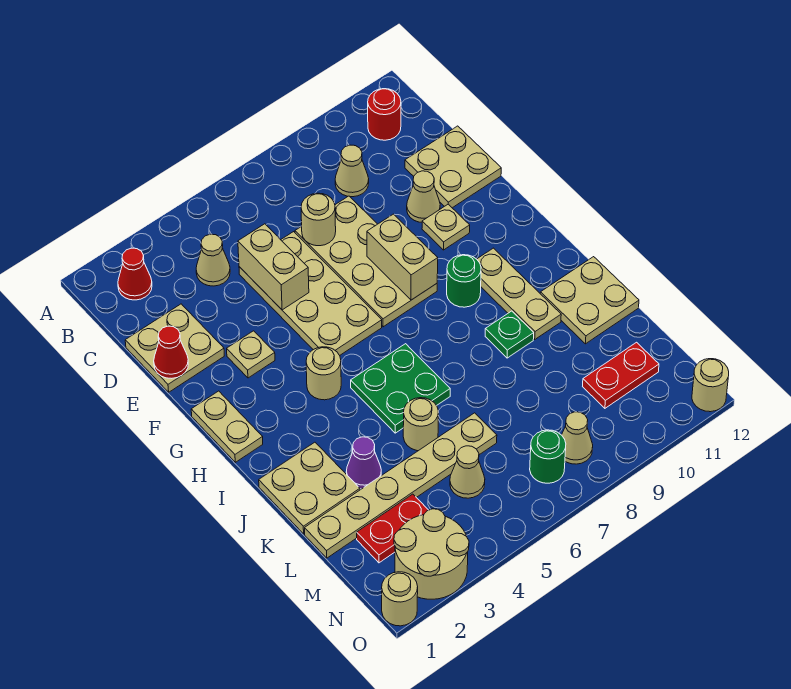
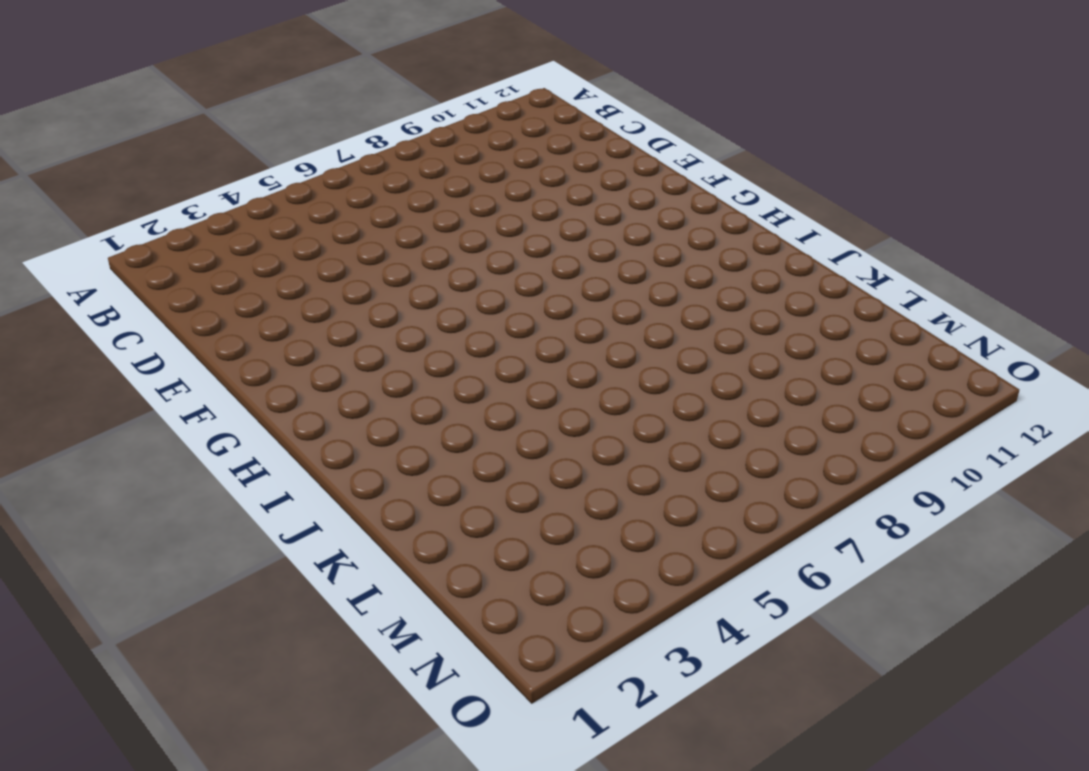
none -> red 1x1 cone [118,248,152,300]
none -> red 1x1 round brick [368,89,401,140]
none -> tan 1x1 cone [196,234,230,286]
none -> tan 1x1 cone [335,145,369,197]

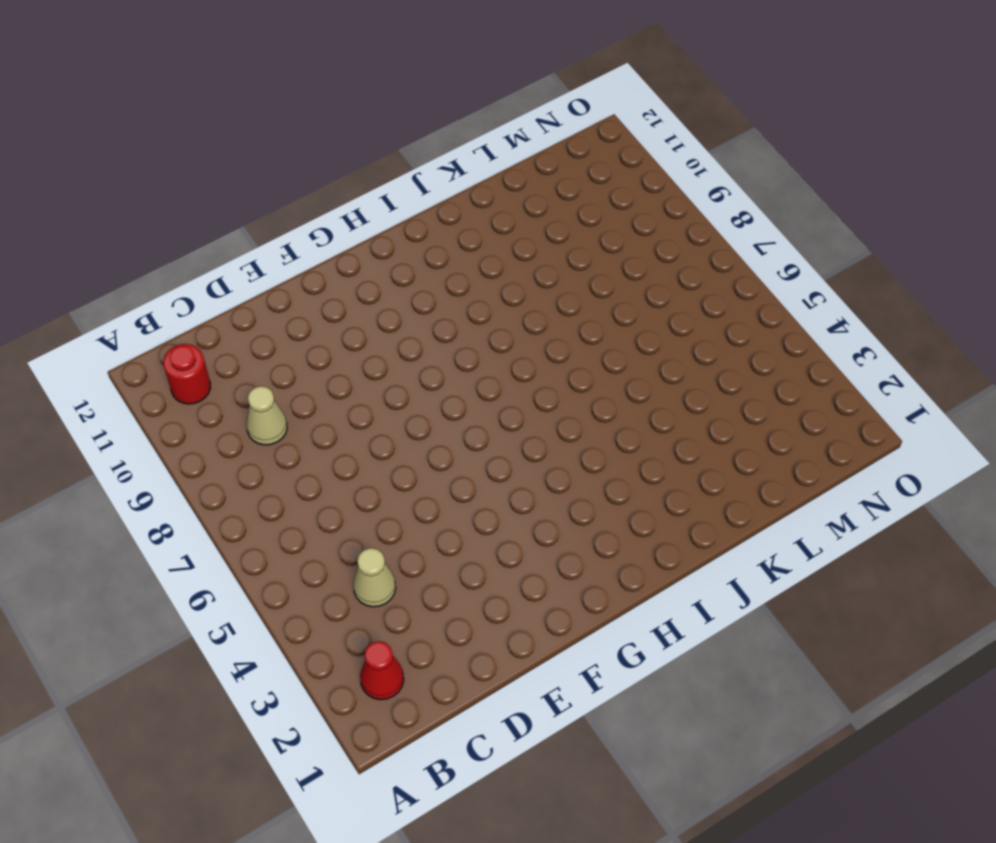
none -> tan 2x2 plate [125,304,224,392]
none -> tan 2x4 plate [239,232,382,355]
none -> tan 2x4 plate [295,196,437,327]
none -> tan 2x2 plate [405,126,501,208]

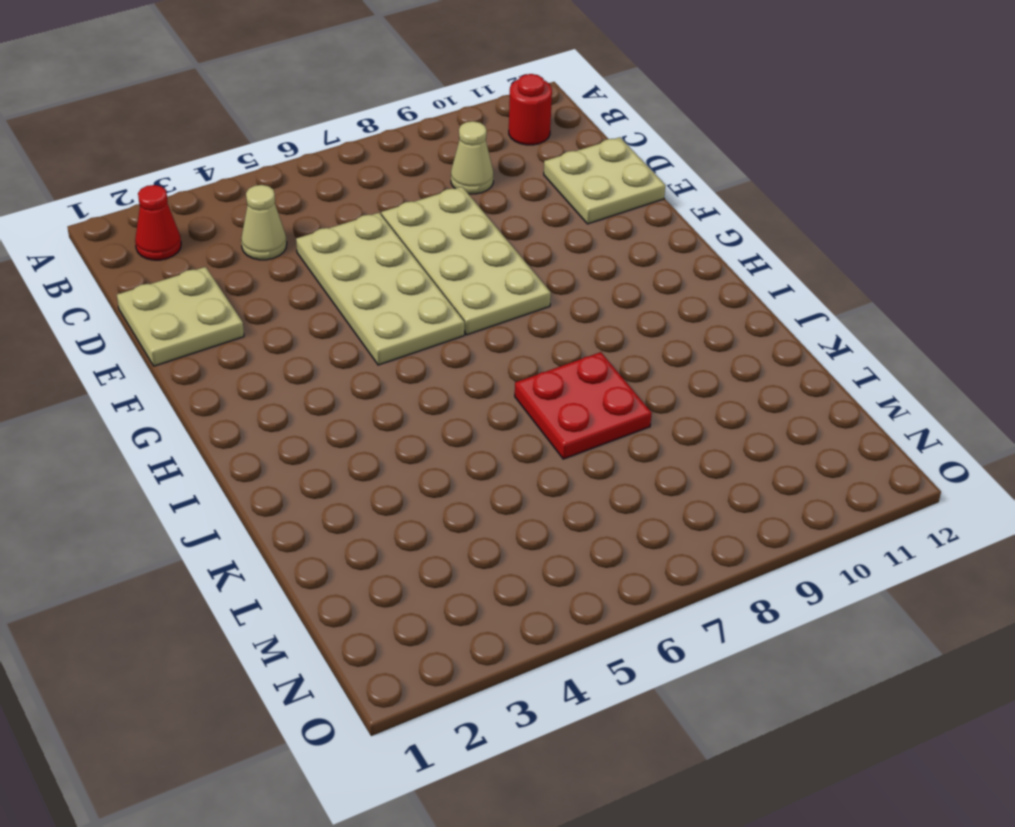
red 2x2 plate [515,352,652,459] -> none
none -> tan 1x1 cone [407,171,440,222]
none -> tan 1x1 plate [227,331,275,378]
none -> tan 1x1 plate [422,204,470,250]
none -> tan 1x2 plate [191,391,263,462]

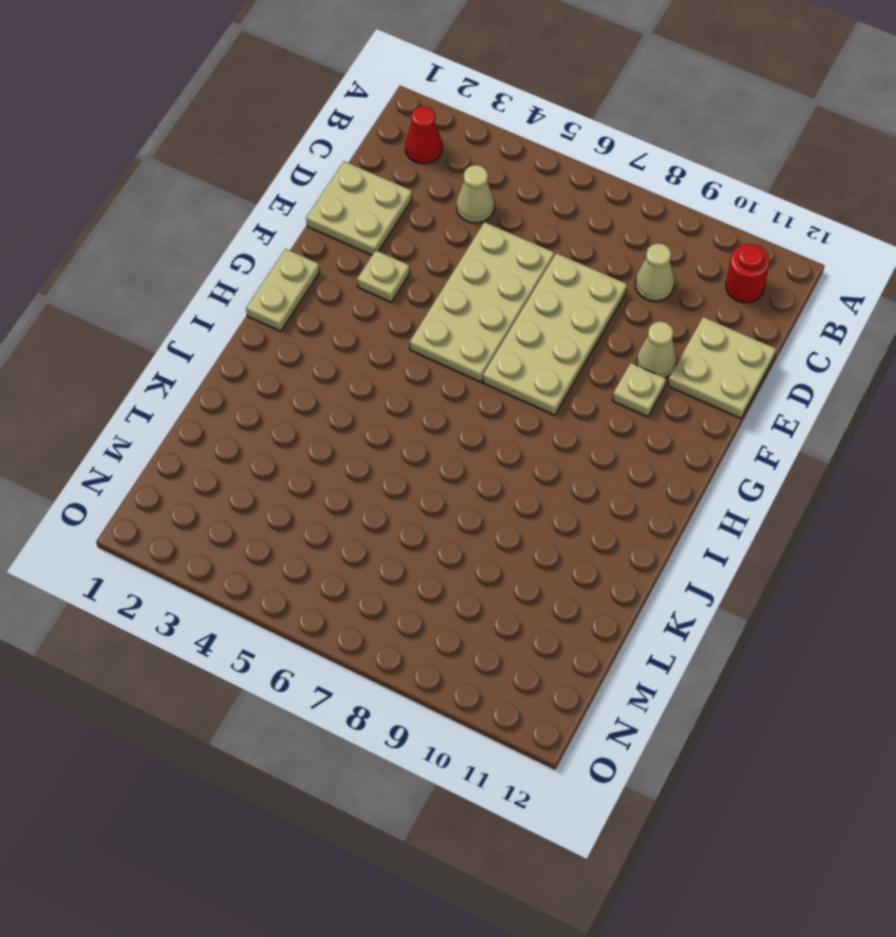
none -> tan 1x1 round brick [306,347,341,400]
none -> green 1x1 round brick [447,255,481,307]
none -> tan 1x3 plate [477,248,561,339]
none -> green 2x2 plate [351,344,450,433]

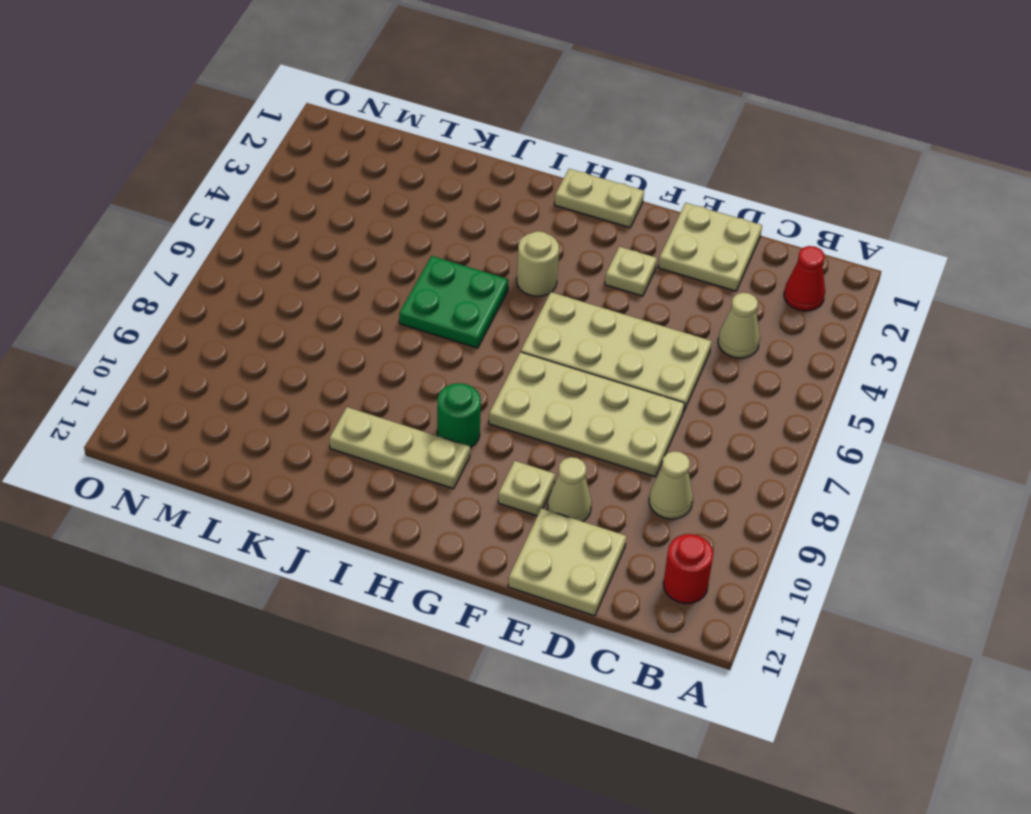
none -> tan 2x2 plate [259,442,360,534]
none -> green 1x1 plate [485,311,534,358]
none -> tan 2x2 plate [540,257,639,344]
none -> purple 1x1 cone [346,437,381,489]

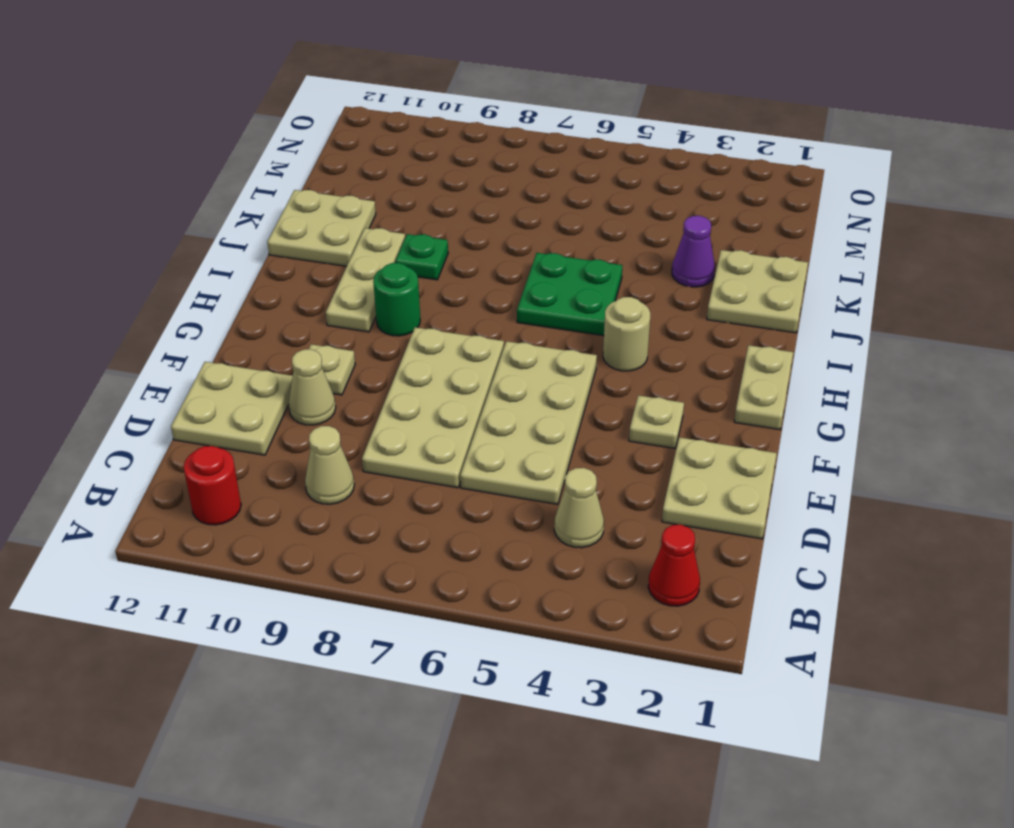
none -> tan 1x1 round brick [403,398,438,451]
none -> tan 1x6 plate [305,413,497,558]
none -> red 1x2 plate [357,494,428,563]
none -> tan 1x1 cone [450,446,485,498]

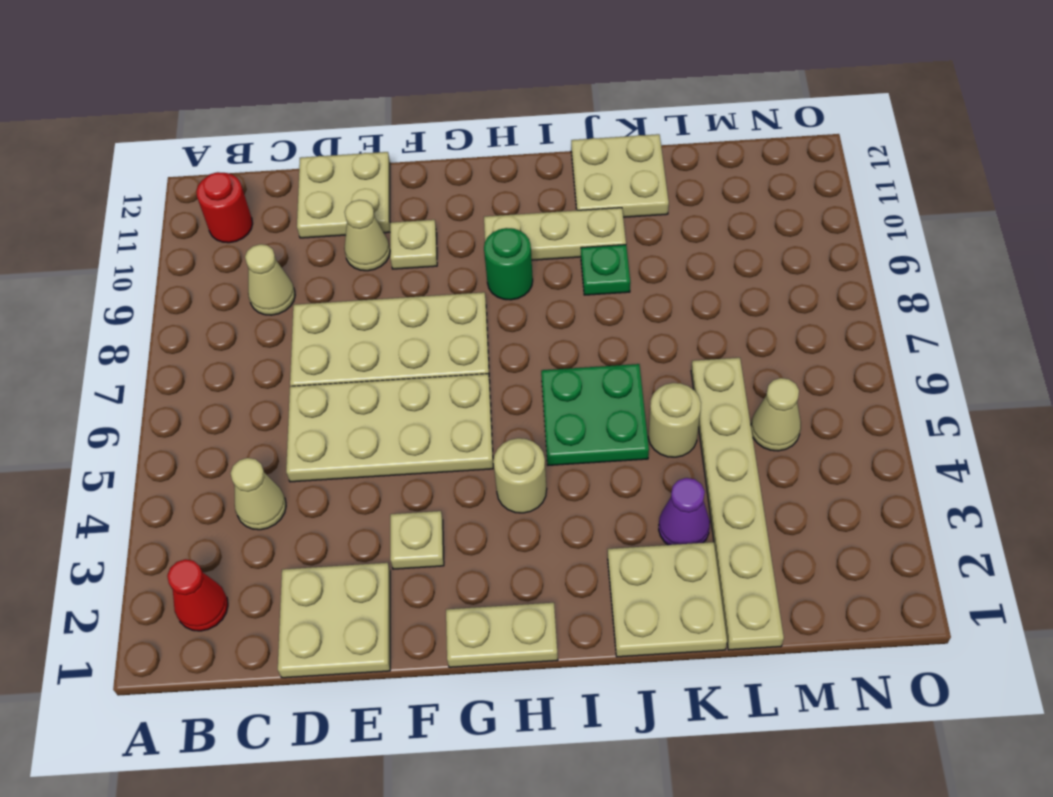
none -> red 1x2 plate [357,494,428,563]
none -> red 1x2 plate [583,342,659,408]
none -> tan 2x2 round brick [394,509,469,599]
none -> green 1x1 round brick [530,430,566,483]

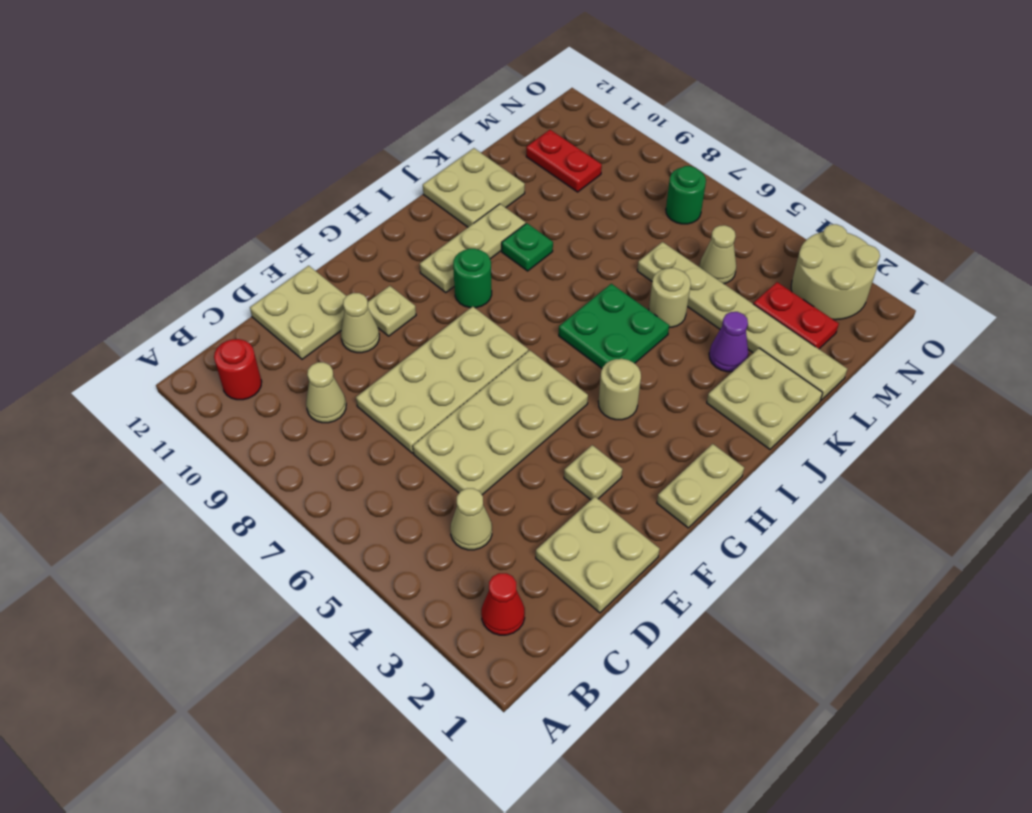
none -> tan 1x1 cone [562,412,593,464]
none -> tan 1x1 round brick [382,572,418,626]
none -> tan 1x1 round brick [692,359,729,412]
none -> tan 1x2 brick [238,224,309,310]

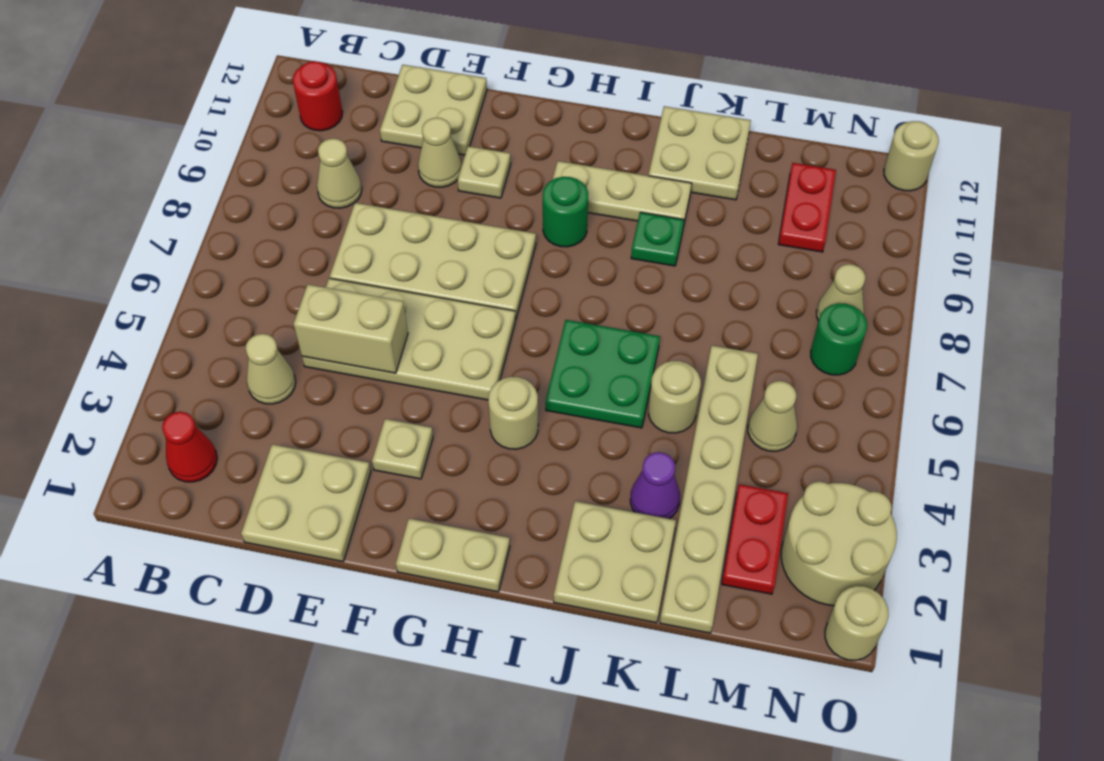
none -> tan 1x1 round brick [301,193,336,246]
none -> red 1x1 cone [154,326,188,378]
none -> tan 1x2 brick [367,214,438,300]

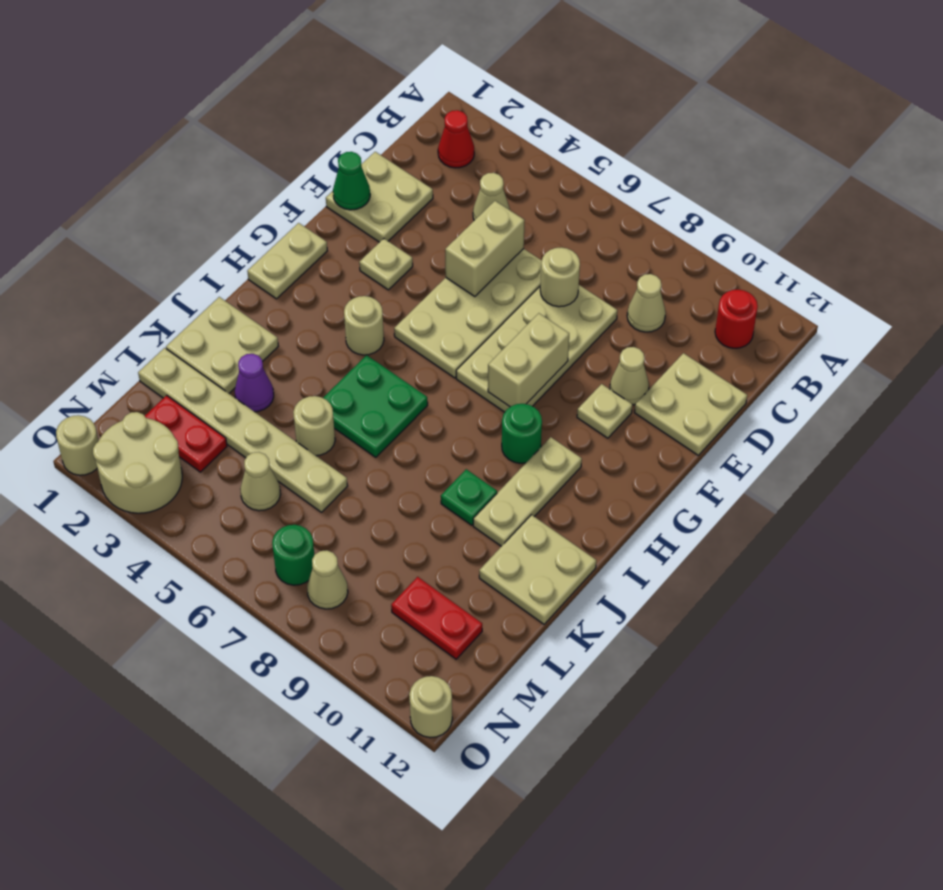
green 1x1 cone [333,152,370,210] -> red 1x1 cone [154,326,188,378]

